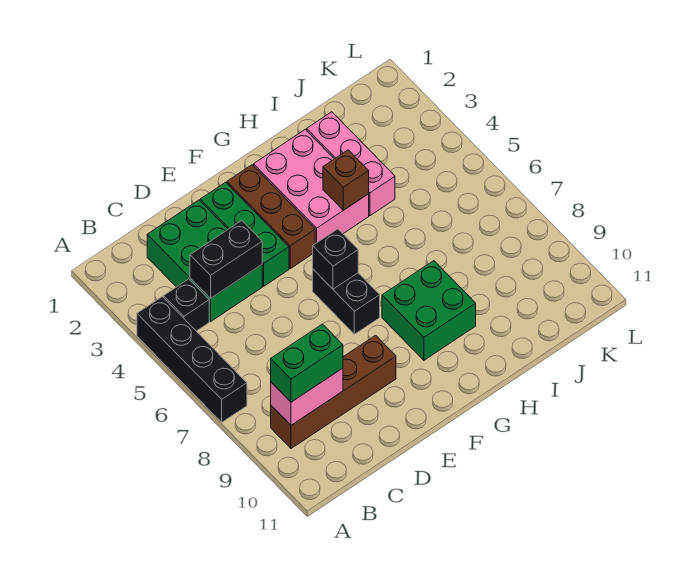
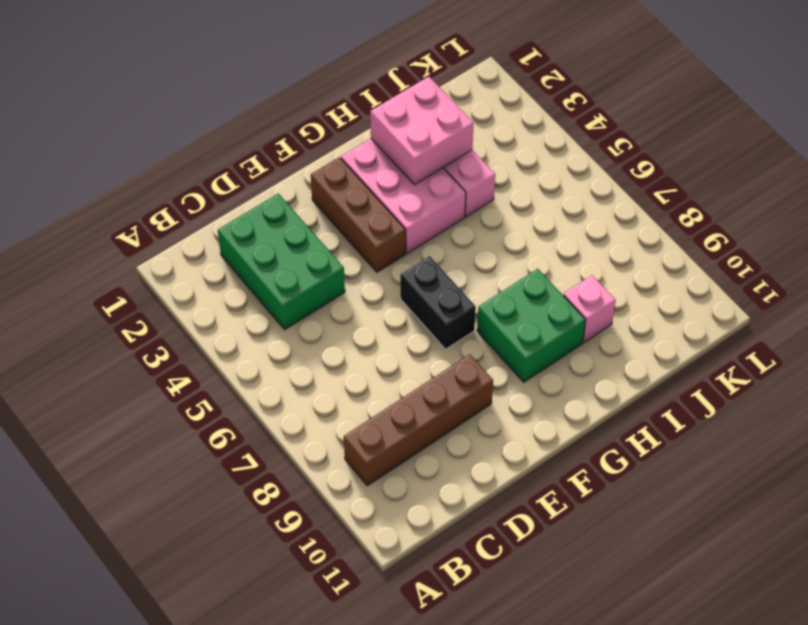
pink 2x2 brick [370,77,474,185] -> none
pink 1x1 brick [563,275,616,343] -> none
none -> black 1x4 brick [137,297,247,422]
none -> black 1x1 brick [164,279,209,331]
none -> green 1x3 brick [200,182,289,286]

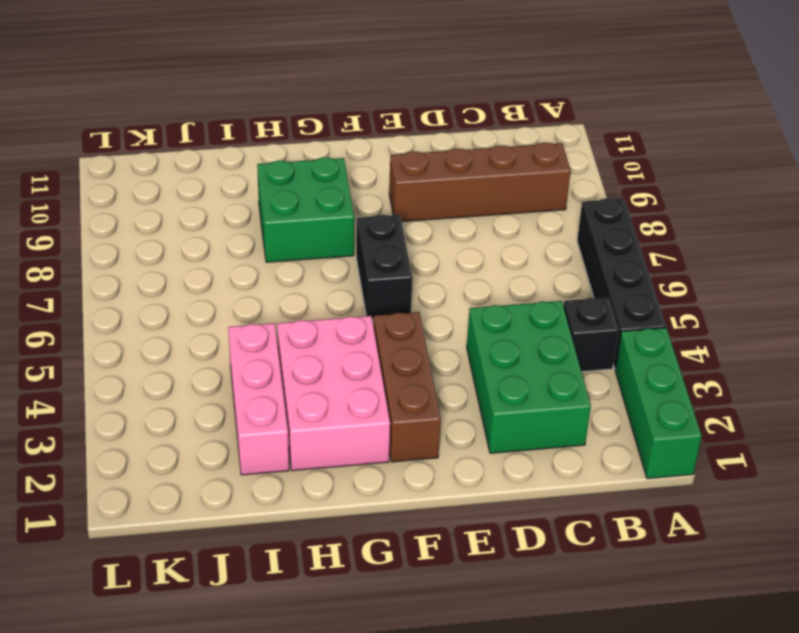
green 1x3 brick [615,328,702,479] -> green 1x3 brick moved to [200,182,289,286]
none -> pink 1x2 brick [271,368,343,425]
none -> black 1x2 brick [190,221,262,299]
none -> black 1x1 brick [313,229,358,289]

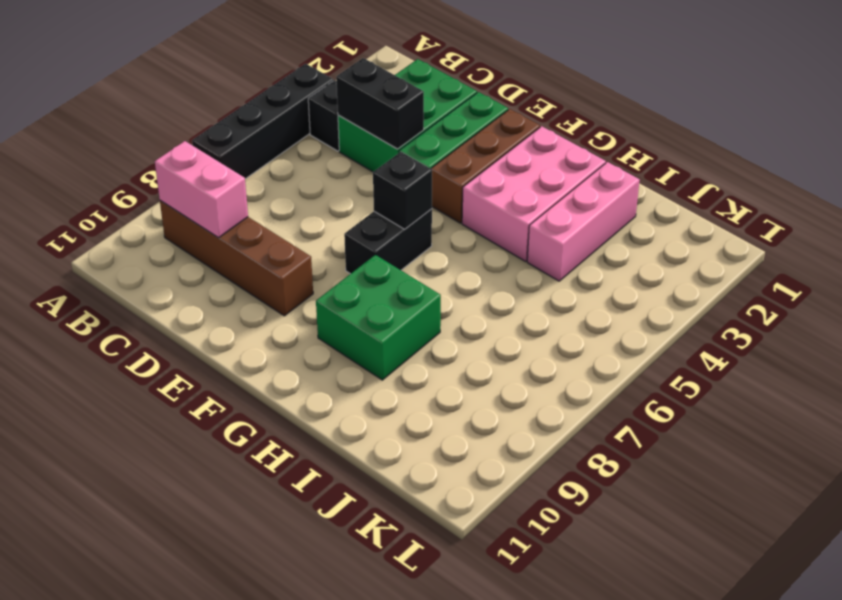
none -> brown 1x1 brick [323,150,369,210]
none -> green 1x2 brick [271,324,343,402]

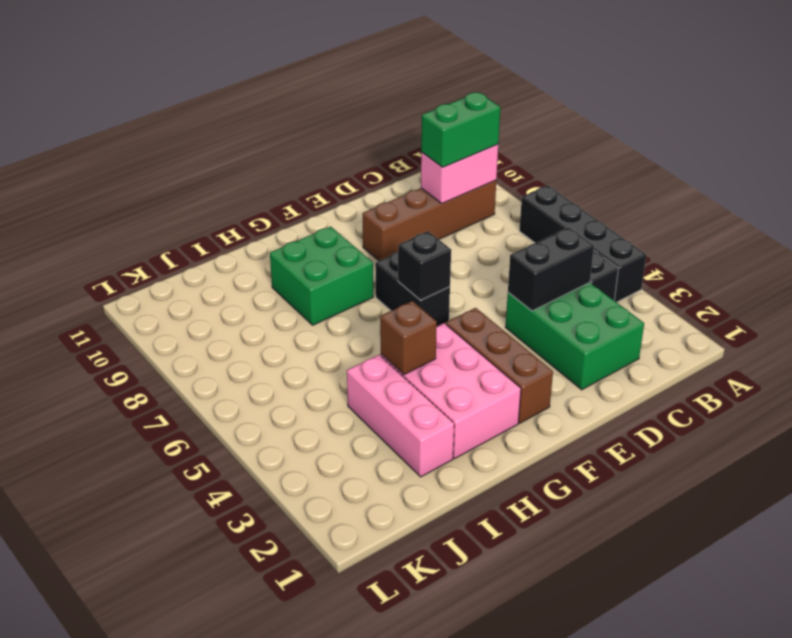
none -> green 1x3 brick [200,182,289,286]

